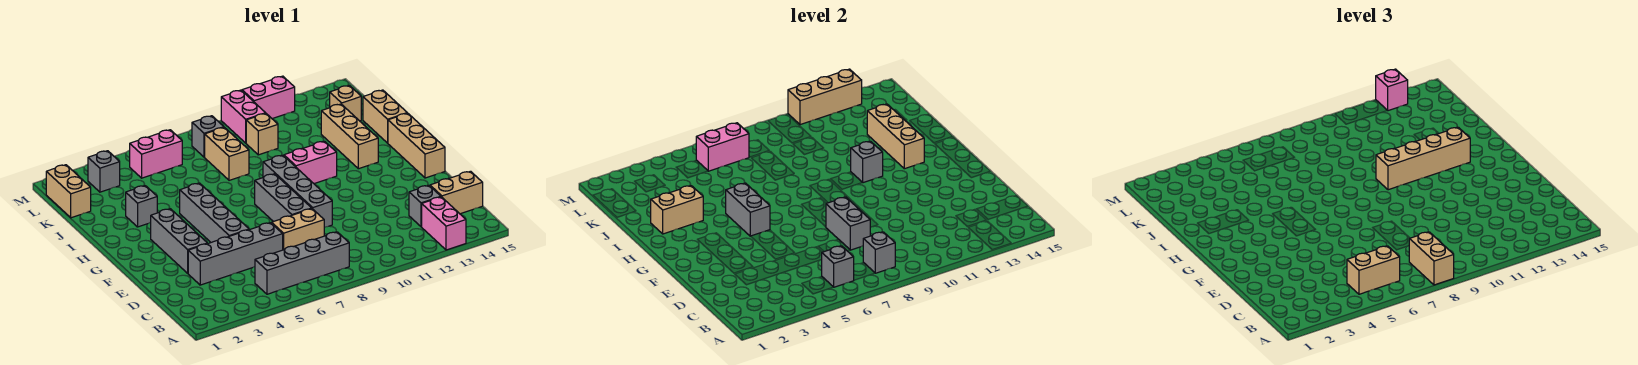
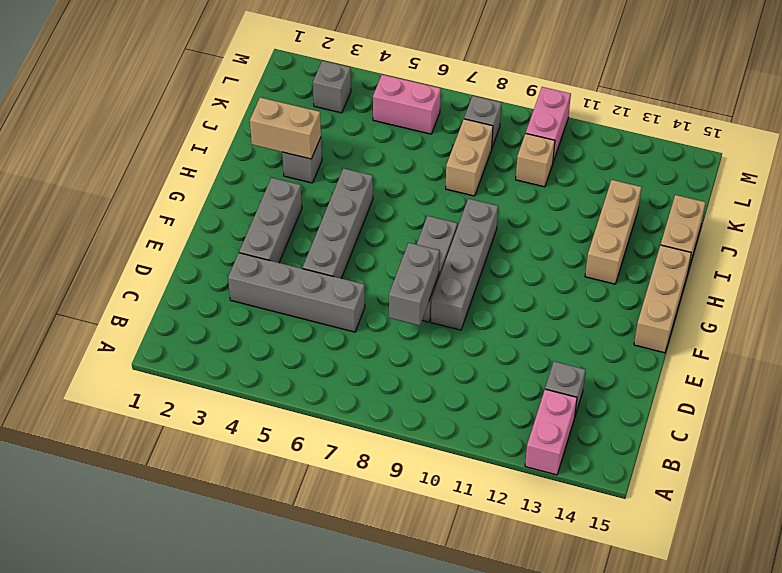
none -> grey 1x4 brick [255,232,349,294]
none -> tan 1x2 brick [430,171,483,214]
none -> tan 1x2 brick [272,209,324,250]
none -> pink 1x2 brick [284,141,337,184]

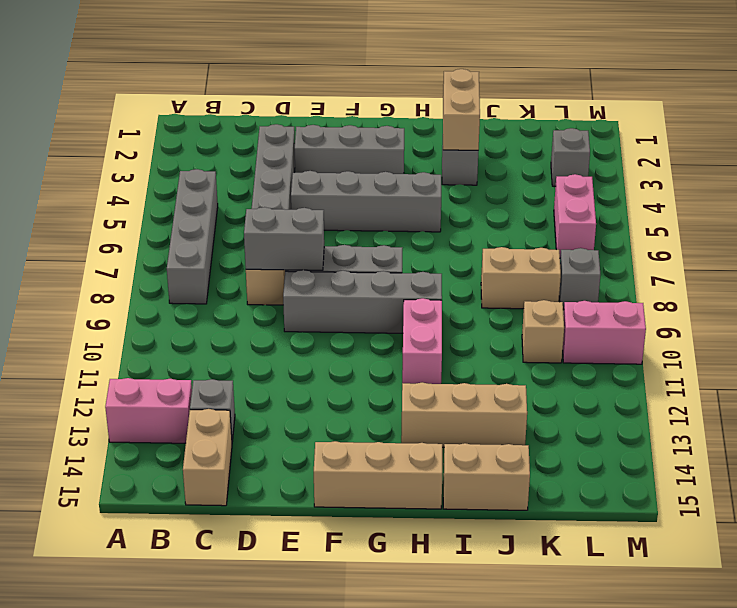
none -> tan 1x2 brick [46,165,91,218]
none -> tan 1x1 brick [330,85,361,121]
none -> pink 1x2 brick [242,76,295,119]
none -> grey 1x1 brick [822,246,854,287]

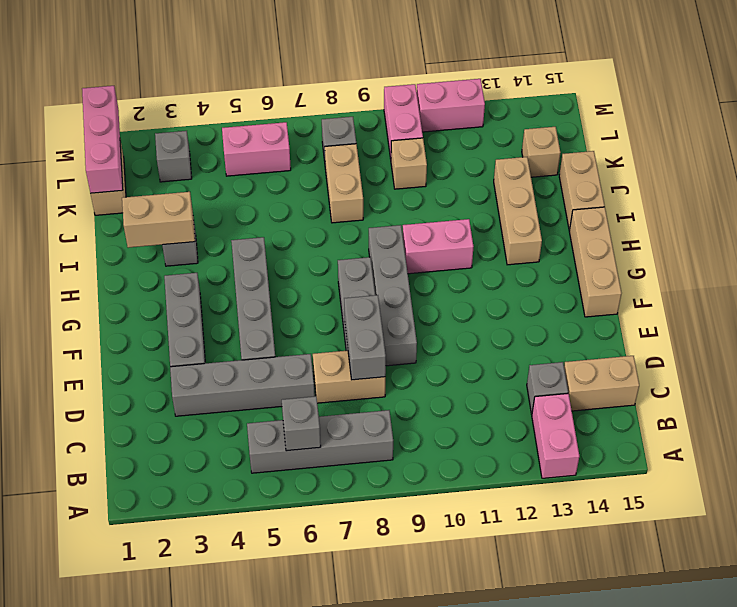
pink 1x3 brick [82,86,123,193] -> none
none -> grey 1x1 brick [863,232,895,273]
none -> grey 1x2 brick [726,183,770,236]
none -> grey 1x1 brick [851,141,883,183]
none -> tan 1x3 brick [867,104,924,169]

